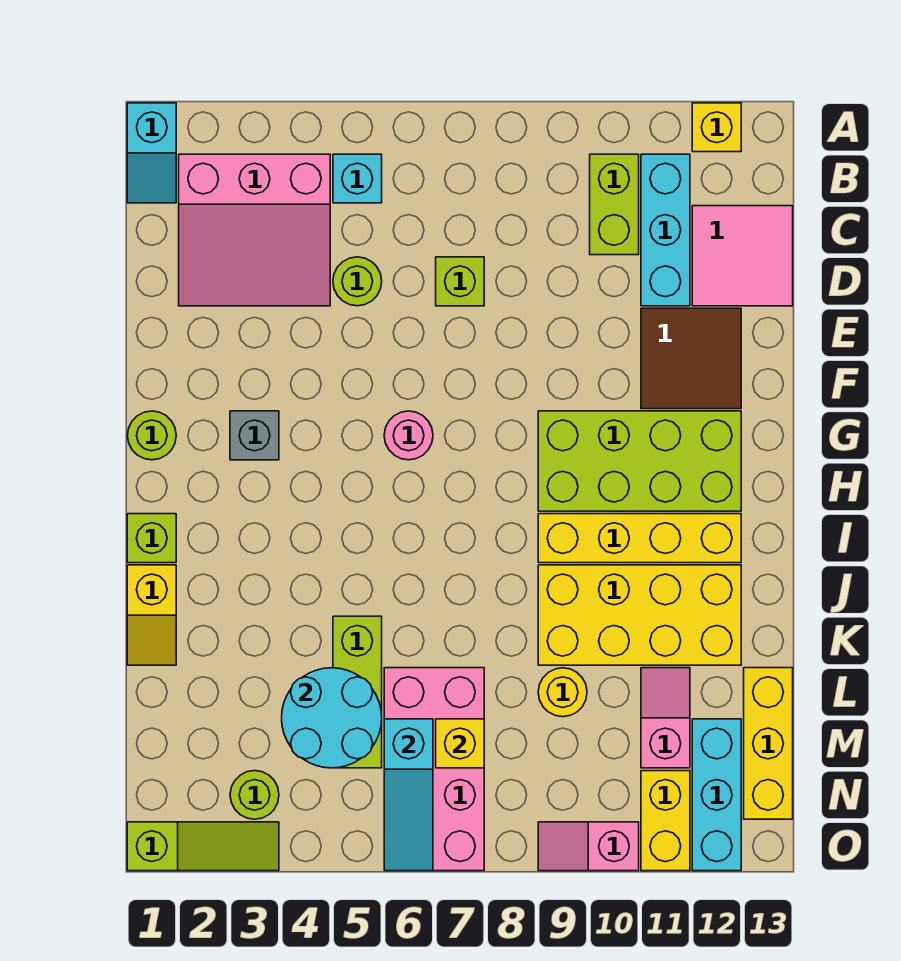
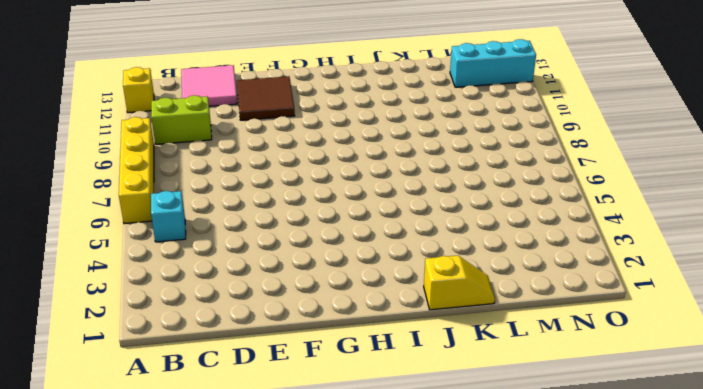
yellow 1x4 brick [119,117,154,224] -> yellow 1x4 brick moved to [538,514,741,563]
none -> cyan 1x2 slope [127,103,176,203]
none -> pink 3x3 slope [179,154,330,306]
none -> cyan 1x3 brick [641,154,690,306]
none -> lime 1x1 round brick [333,257,382,306]

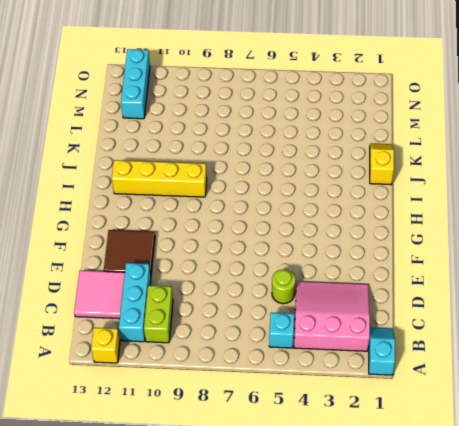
none -> lime 1x1 brick [436,257,484,306]
none -> lime 1x1 round brick [127,411,176,460]
none -> grey 1x1 brick [230,411,279,460]
none -> pink 1x1 round brick [384,411,433,460]

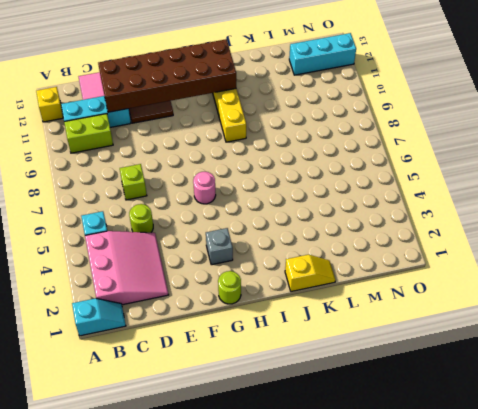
brown 2x6 brick [98,39,236,112] -> none
none -> lime 2x4 brick [538,411,741,511]
none -> lime 1x1 brick [127,514,176,563]
none -> yellow 2x4 brick [538,565,741,665]
none -> lime 1x3 brick [333,616,382,768]

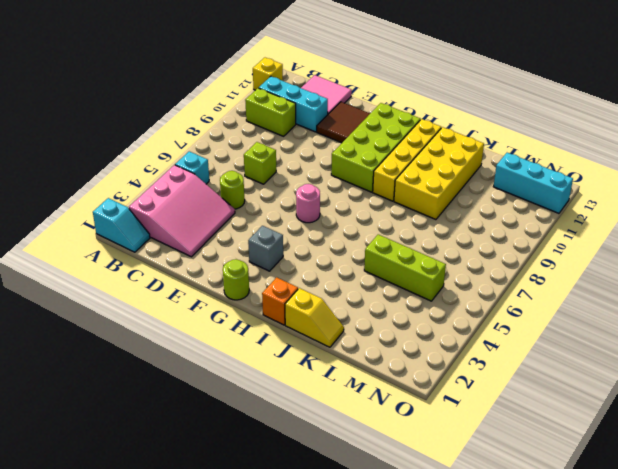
orange 1x1 brick [262,277,298,325] -> lime 1x1 brick [127,514,176,563]
none -> pink 2x4 brick [384,668,484,871]
none -> yellow 1x1 round brick [538,668,587,717]
none -> pink 1x2 slope [641,668,690,768]
none -> yellow 1x3 brick [744,668,793,819]

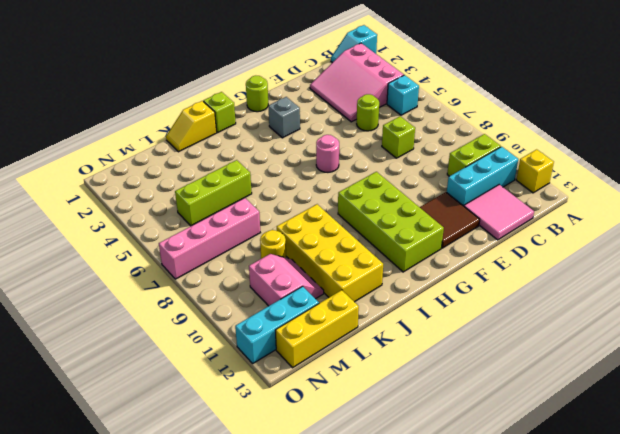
pink 1x4 brick [159,198,260,279] -> pink 2x4 brick [384,668,484,871]
pink 2x2 slope [249,254,324,306] -> pink 1x2 slope [641,668,690,768]
none -> yellow 1x4 brick [538,514,741,563]
none -> lime 1x1 round brick [230,771,279,819]
none -> yellow 1x2 brick [641,771,690,871]
none -> lime 1x3 slope [127,822,279,871]

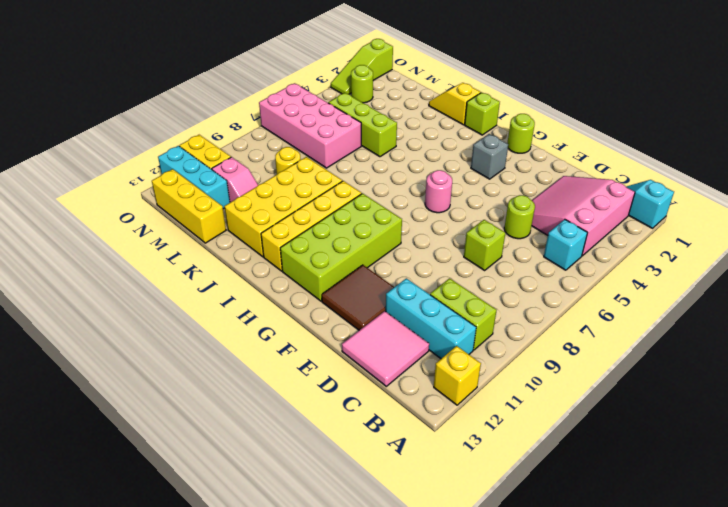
none -> pink 1x2 slope [538,822,639,871]
none -> cyan 2x2 round brick [282,668,382,768]
none -> cyan 1x3 slope [384,719,433,871]
none -> yellow 1x1 brick [436,719,484,768]

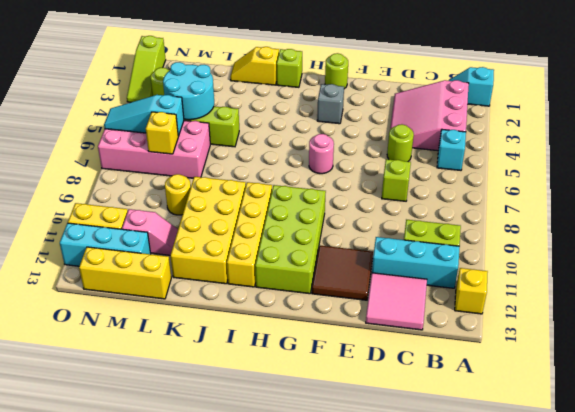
none -> pink 1x2 slope [538,822,639,871]

